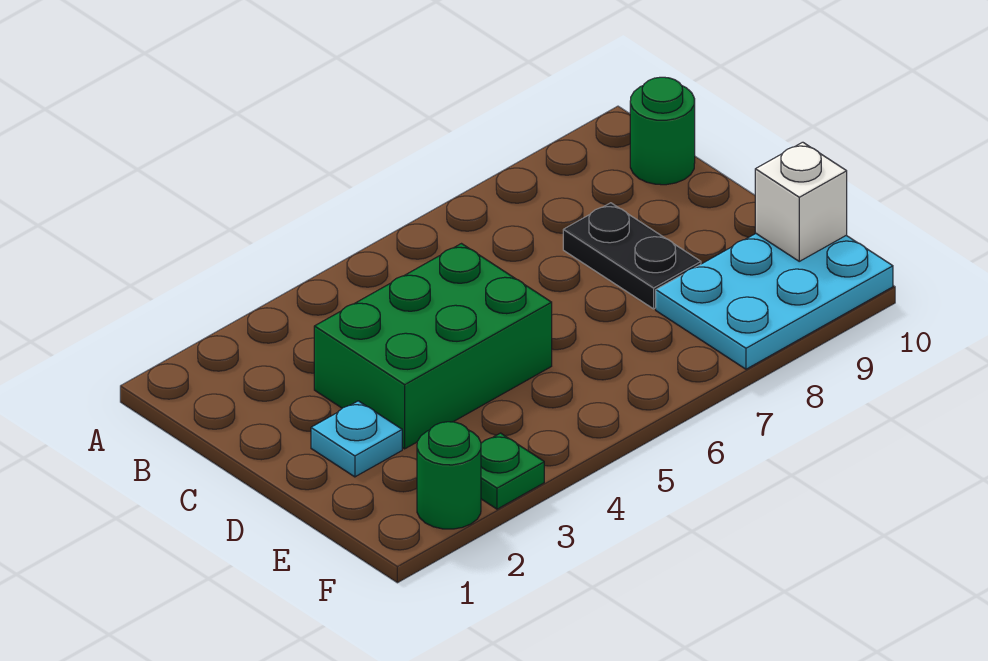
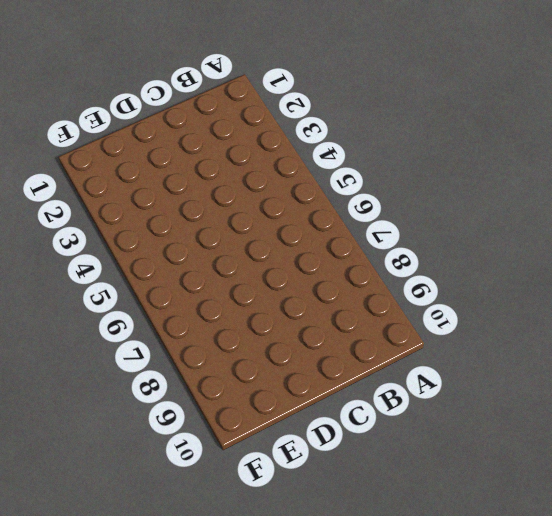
none -> green 1x1 round brick [630,77,695,185]
none -> green 2x3 brick [314,244,552,449]

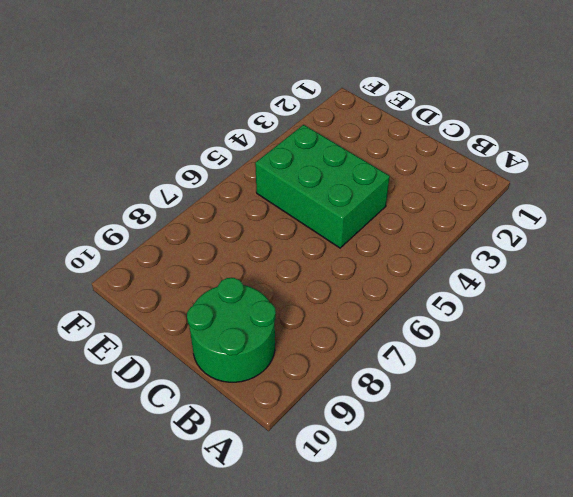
green 2x2 round brick [187,278,276,382] -> green 1x1 round brick [630,77,695,185]
green 2x3 brick [255,125,390,248] -> green 2x3 brick turned to [314,244,552,449]
none -> black 1x2 plate [563,203,701,309]
none -> cyan 1x1 plate [311,401,402,477]

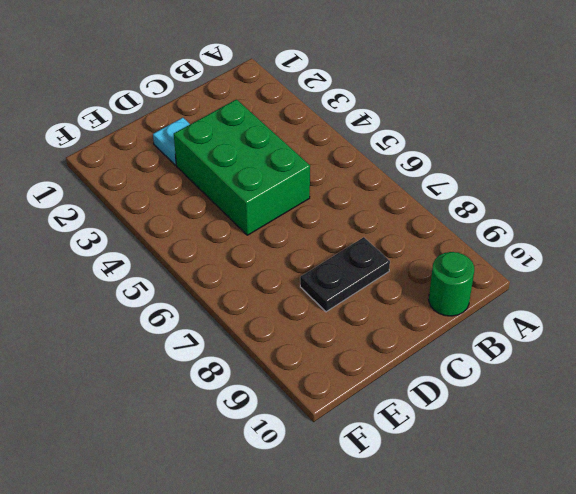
none -> cyan 2x3 plate [656,234,893,369]
none -> green 1x1 round brick [417,422,481,529]

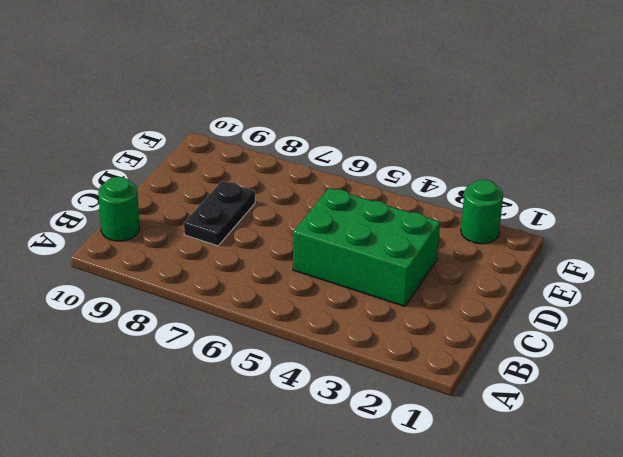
none -> cyan 1x1 plate [311,401,402,477]
none -> cyan 2x3 plate [656,234,893,369]

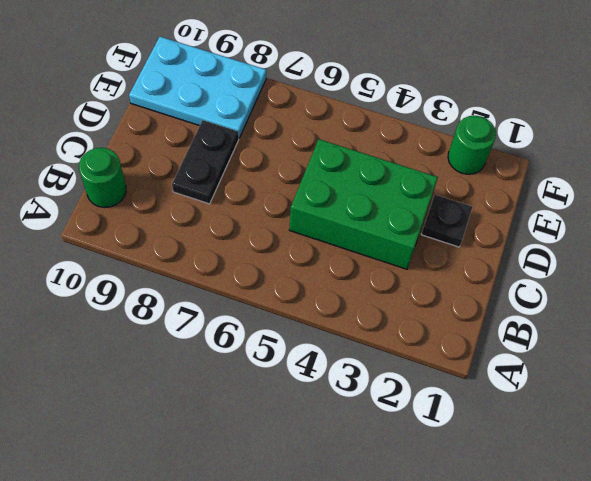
black 1x1 plate [421,195,472,247] -> cyan 1x1 plate [311,401,402,477]
none -> green 1x1 plate [481,433,544,509]
none -> white 1x1 brick [755,142,847,261]

